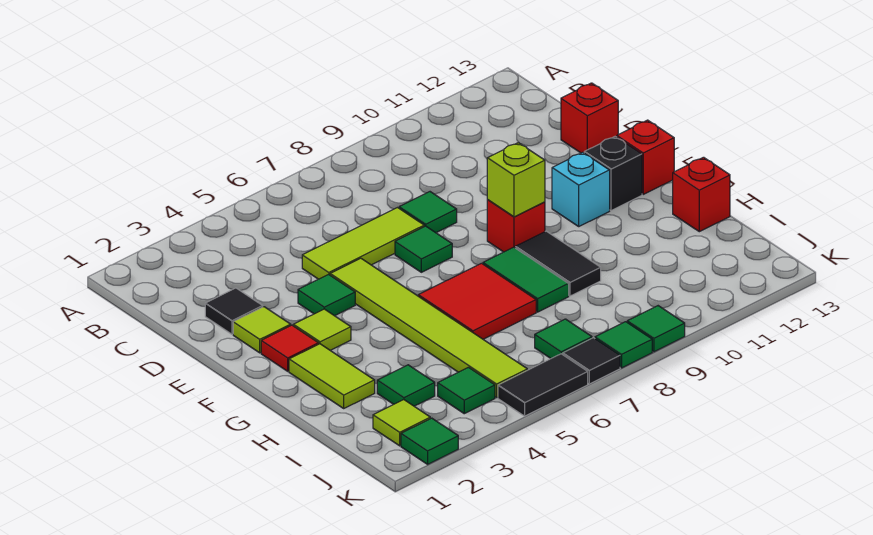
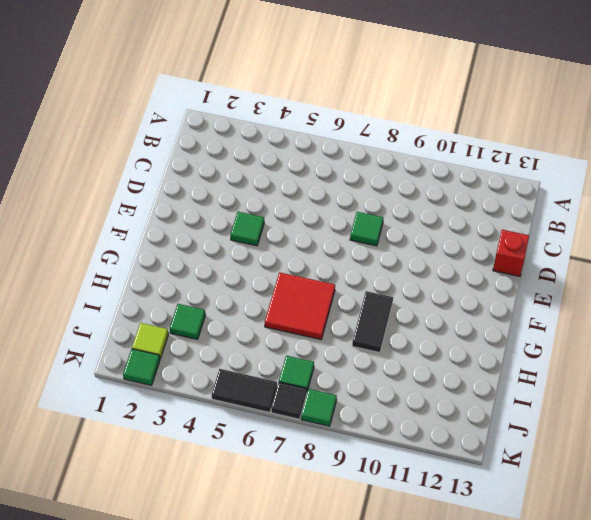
none -> black 1x1 tile [205,288,263,334]
none -> lime 1x3 tile [302,208,424,279]
none -> lime 1x1 tile [233,307,291,353]

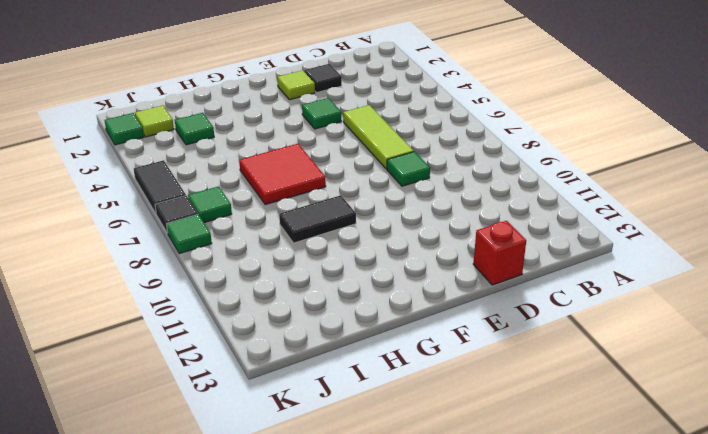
none -> lime 1x6 tile [330,258,527,397]
none -> green 1x1 tile [395,226,452,272]
none -> red 1x1 tile [261,325,319,371]

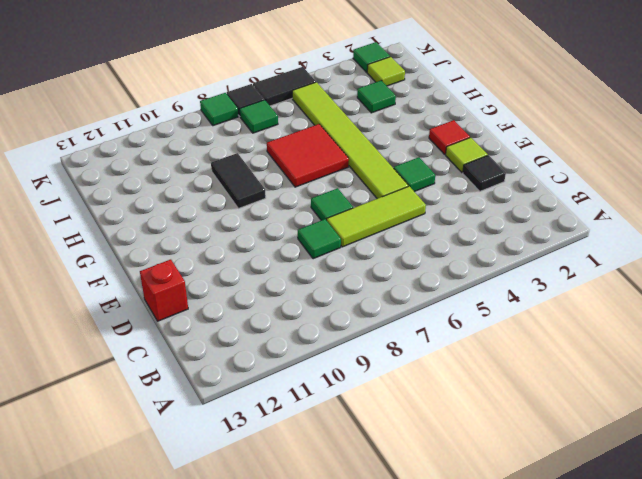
none -> lime 1x1 tile [293,309,351,350]
none -> red 1x1 brick [487,200,545,252]
none -> cyan 1x1 brick [552,152,610,226]

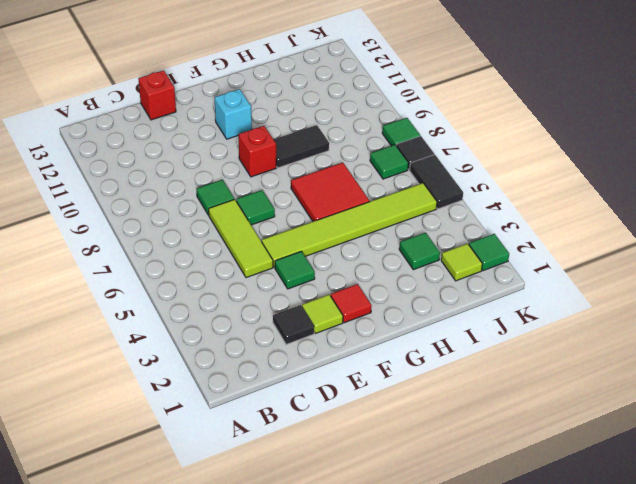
none -> lime 1x1 tile [293,309,351,350]
none -> black 1x1 brick [584,136,642,211]
none -> red 1x1 brick [617,120,674,194]

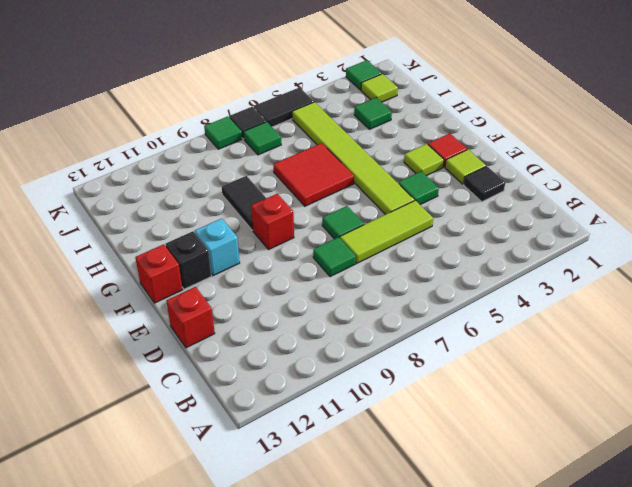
none -> lime 1x2 tile [289,344,375,408]
none -> green 1x2 tile [483,247,569,312]
none -> red 1x1 brick [673,157,730,232]

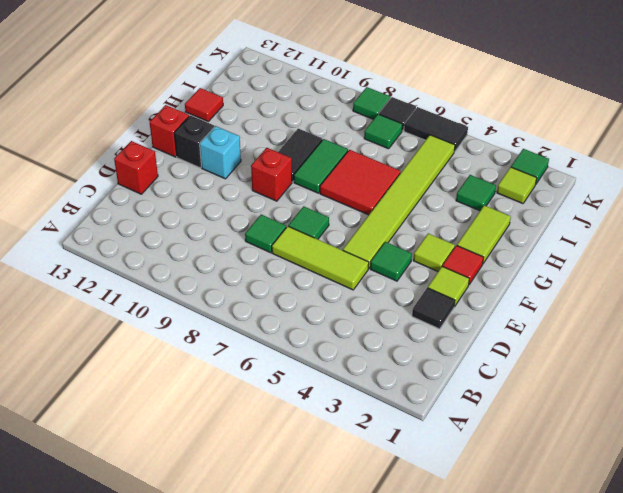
red 1x1 tile [185,88,223,121] -> red 1x1 brick [673,157,730,232]
none -> green 1x1 tile [438,367,495,414]
none -> green 1x1 tile [627,306,685,352]
none -> lime 1x1 brick [487,143,545,217]

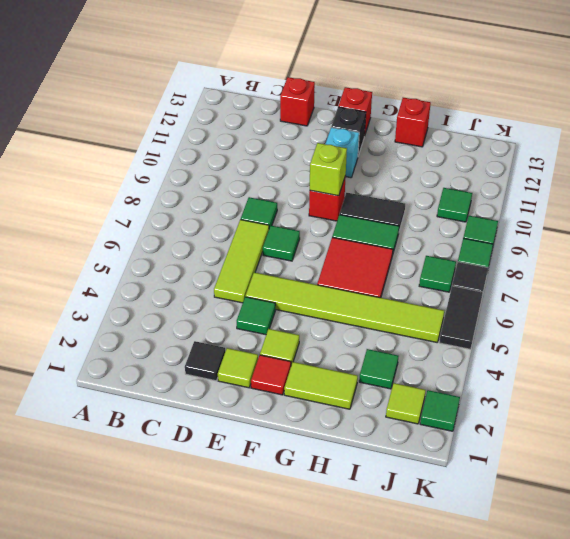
green 1x1 tile [437,188,472,222] -> green 1x1 tile moved to [438,367,495,414]

